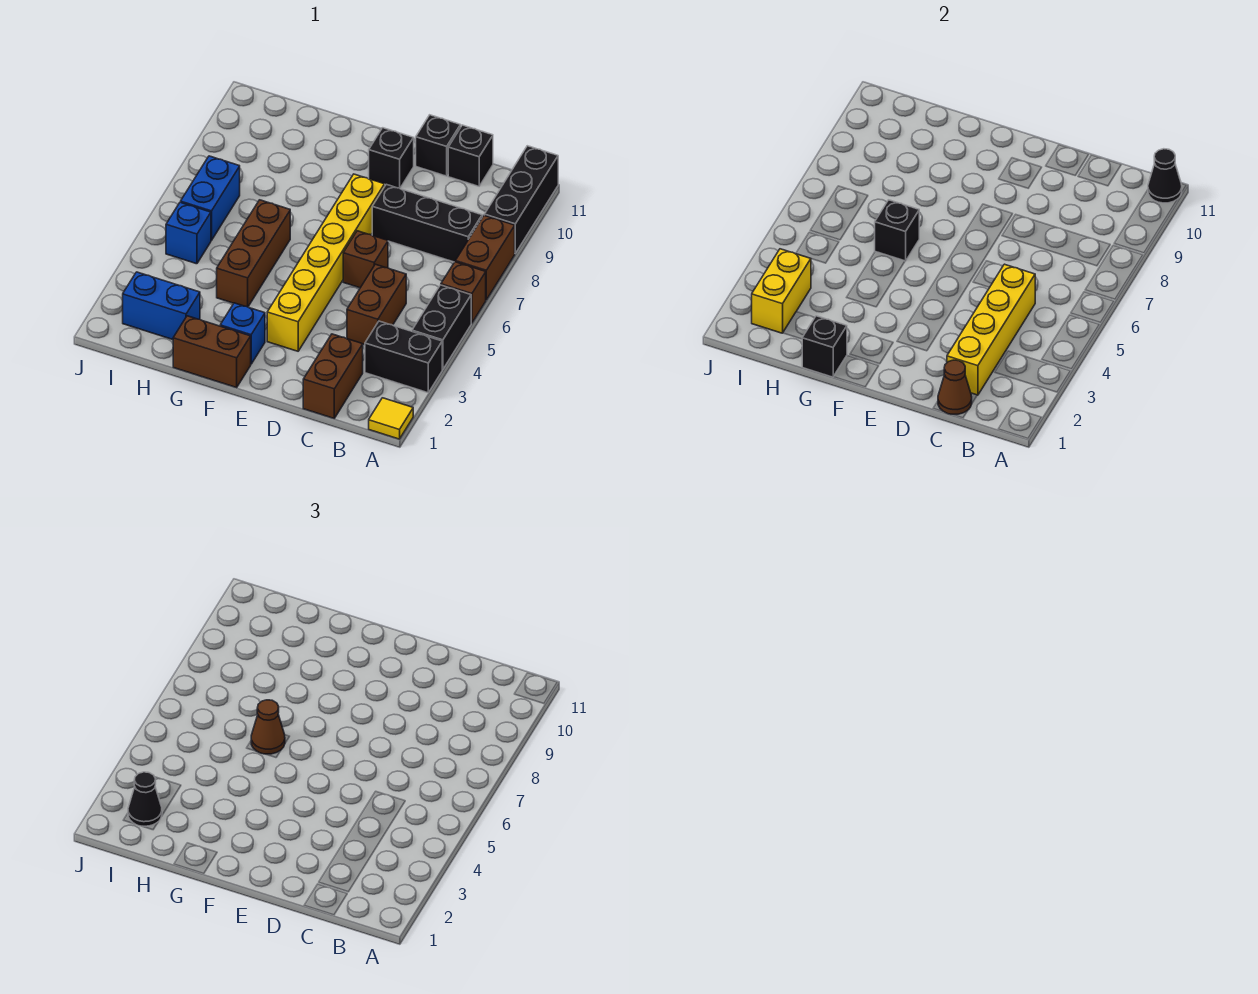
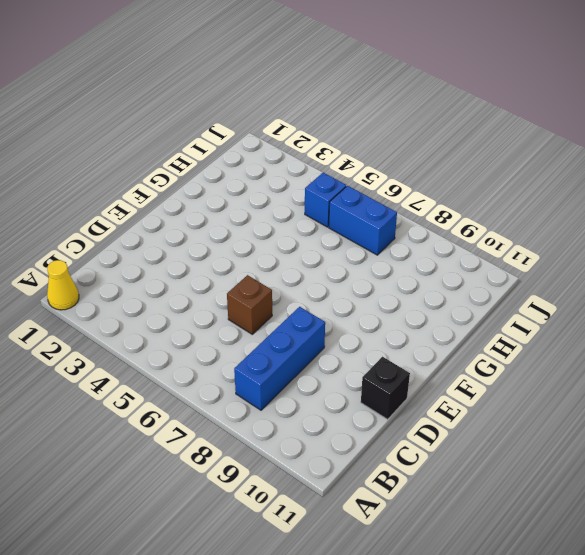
yellow 1x1 cone [47,260,79,310] -> yellow 1x1 tile [369,398,413,439]
blue 1x3 brick [234,307,325,410] -> black 1x3 brick [372,184,482,262]
none -> black 1x2 brick [365,321,442,393]
none -> black 1x2 brick [412,285,471,370]
none -> brown 1x1 brick [441,262,486,323]

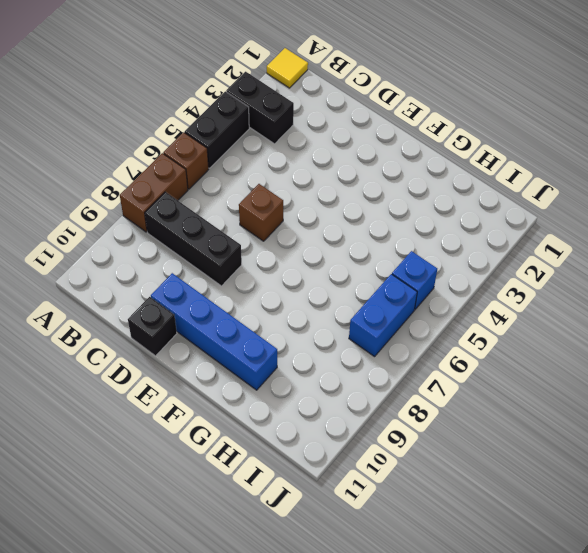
blue 1x4 brick [151,273,277,390] -> black 1x1 brick [369,128,414,188]
none -> black 1x3 brick [484,146,558,253]
none -> brown 1x2 brick [303,334,363,418]
none -> brown 1x2 brick [347,264,406,345]

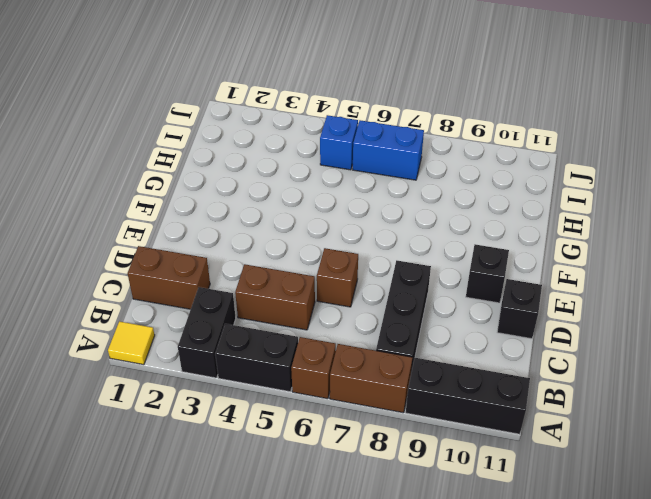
none -> black 1x1 brick [448,125,493,186]
none -> yellow 1x6 brick [267,174,385,351]
none -> brown 1x2 brick [173,316,251,387]

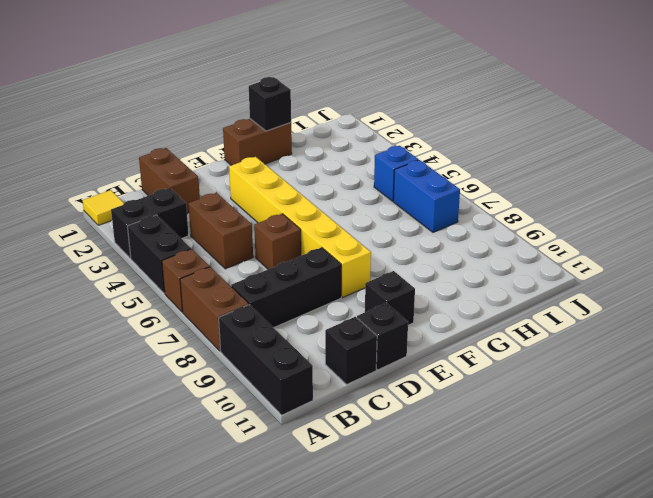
none -> blue 1x1 brick [220,303,265,364]
none -> brown 1x3 brick [217,200,290,307]
none -> blue 1x2 brick [123,272,200,340]

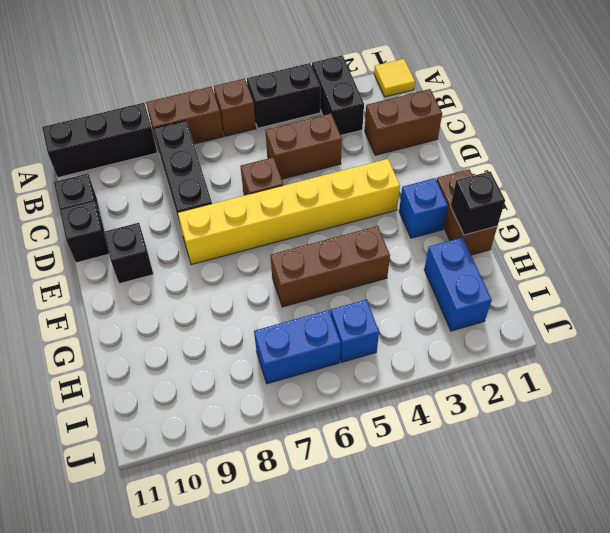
none -> black 1x1 cone [1148,149,1182,203]
none -> brown 1x1 cone [938,360,972,415]
none -> yellow 1x4 brick [947,264,1035,395]

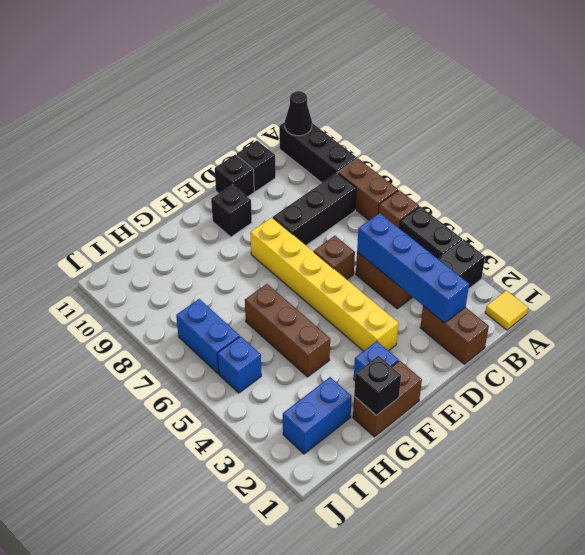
blue 1x4 brick [357,213,469,323] -> yellow 1x4 brick [947,264,1035,395]
none -> brown 1x1 cone [938,360,972,415]
none -> black 1x1 brick [875,200,919,261]
none -> yellow 1x2 brick [752,249,811,333]

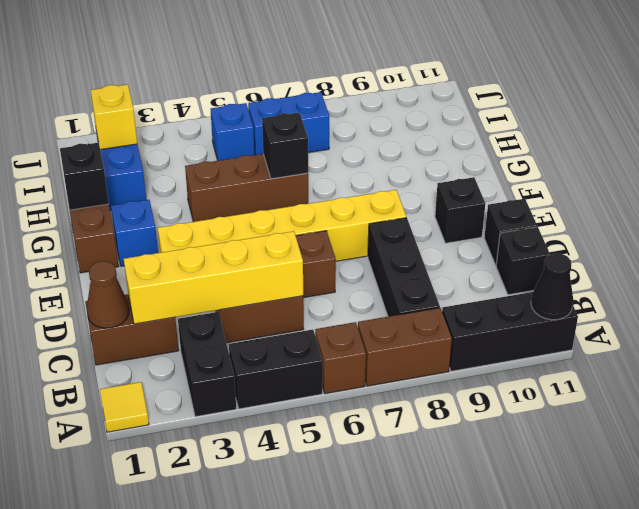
yellow 1x1 brick [91,84,137,150] -> yellow 1x2 brick [752,249,811,333]
none -> brown 1x1 cone [251,700,285,754]
none -> black 1x1 cone [128,772,162,826]

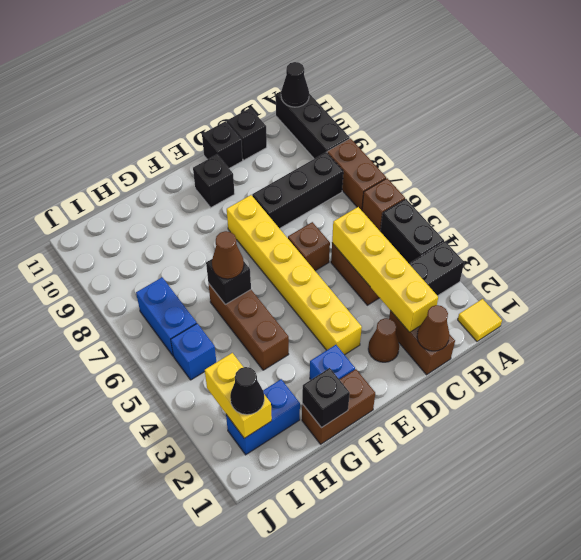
brown 1x1 cone [368,318,399,362] -> none

